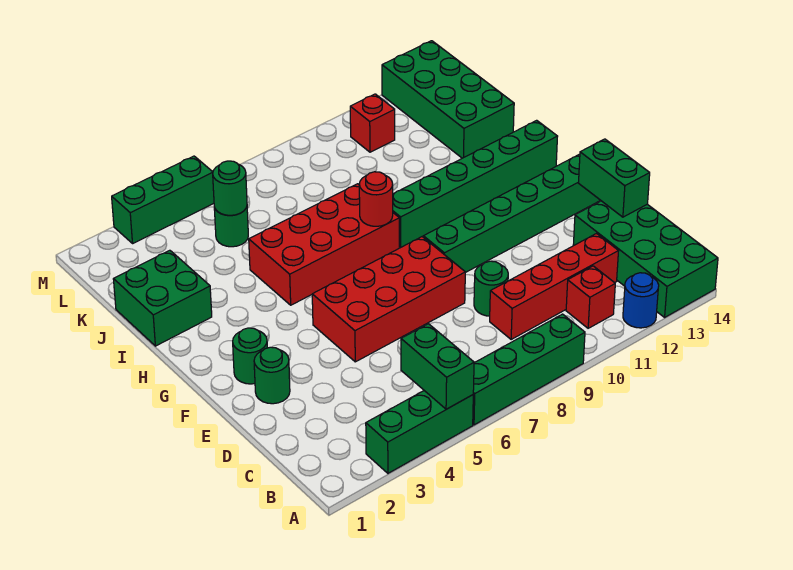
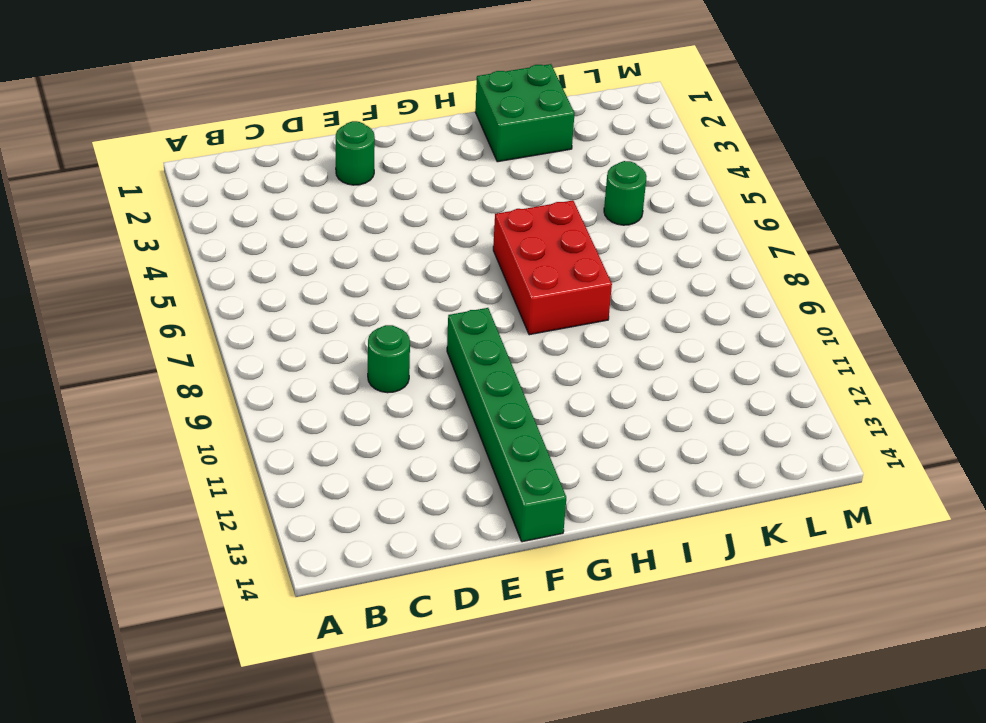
red 2x3 brick [493,200,612,335] -> red 2x4 brick [249,184,399,305]
none -> green 1x3 brick [366,391,473,473]
none -> green 1x4 brick [473,314,585,425]
none -> blue 1x1 round brick [623,273,659,328]

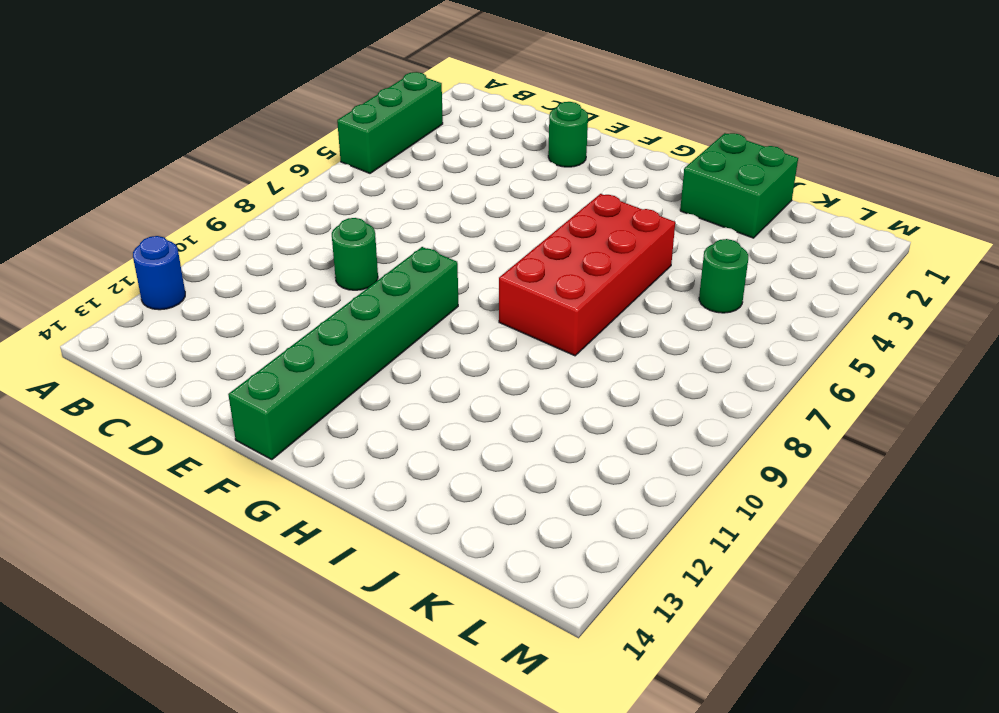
none -> green 1x4 brick [473,314,585,425]
none -> green 2x4 brick [573,201,718,317]
none -> red 1x1 brick [566,266,615,328]

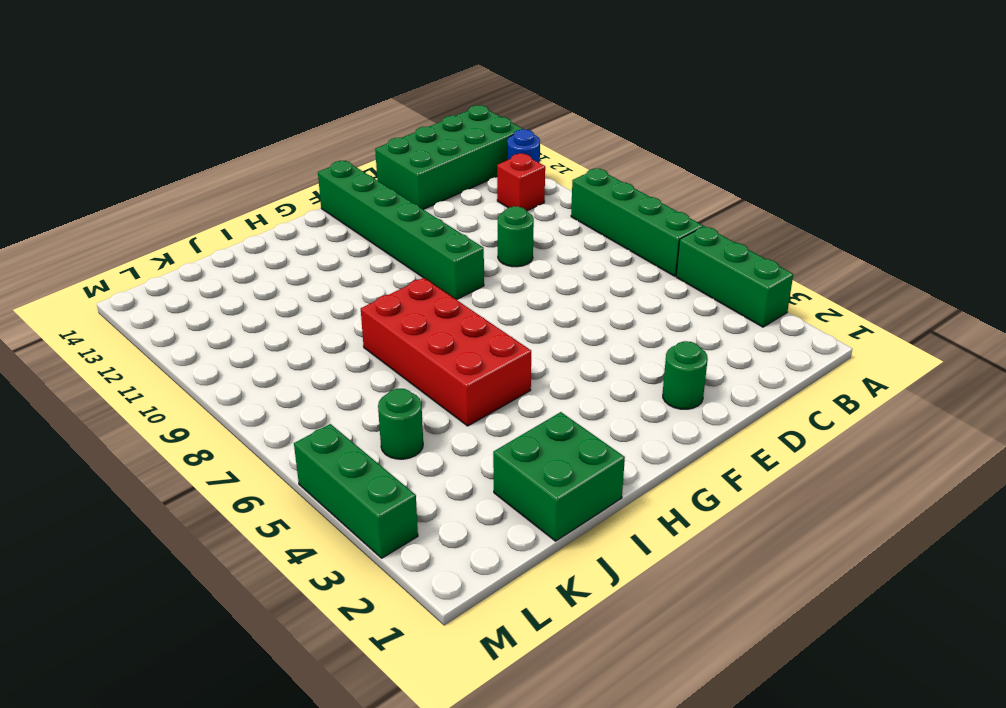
none -> red 1x4 brick [490,234,618,340]
none -> red 2x4 brick [312,237,465,362]
none -> green 1x1 round brick [233,328,267,384]

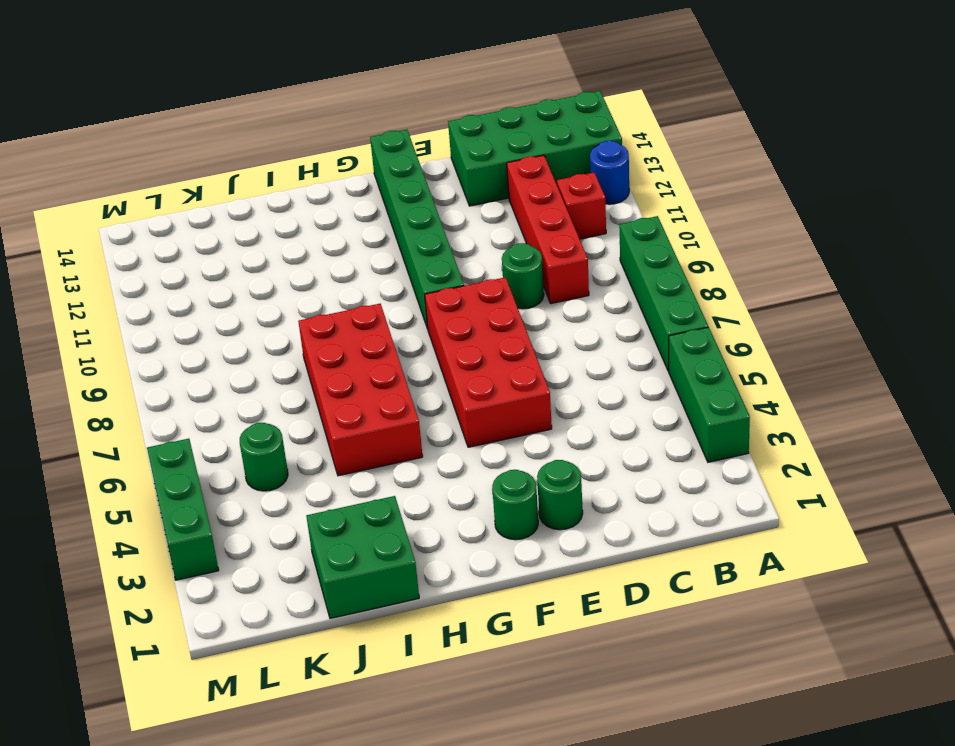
none -> green 1x6 brick [393,120,558,248]
none -> green 2x4 brick [382,41,514,158]
none -> red 1x1 brick [350,94,395,152]

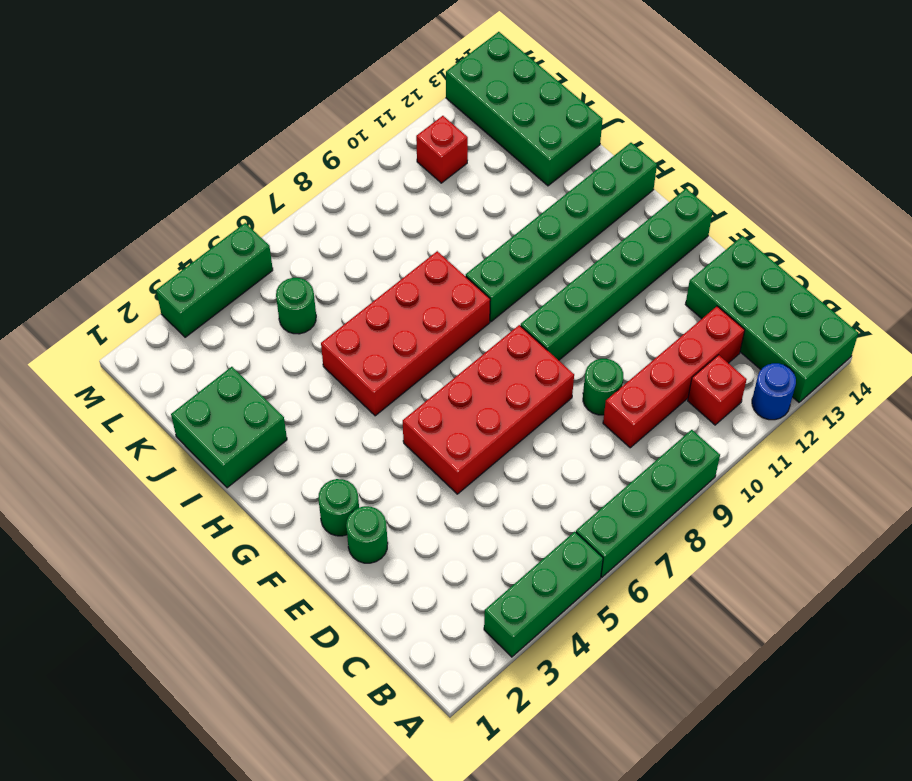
none -> green 1x2 brick [401,324,474,409]
none -> green 1x2 brick [579,139,650,217]
none -> red 1x1 round brick [359,172,393,226]

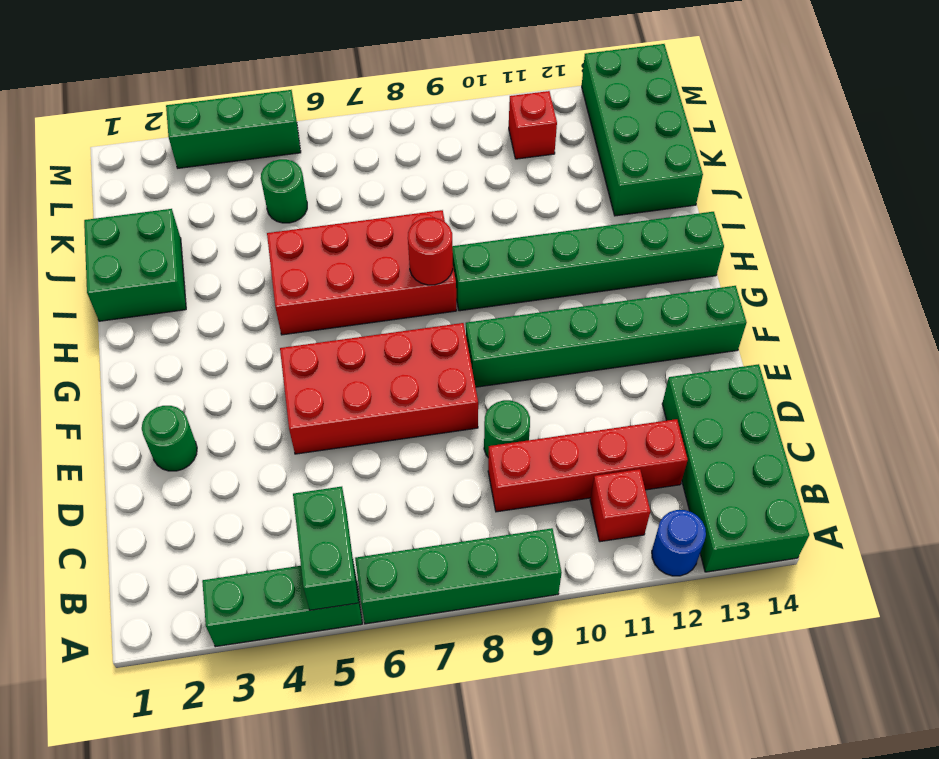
none -> green 1x1 round brick [233,328,267,384]
none -> green 1x2 brick [579,139,650,217]
none -> green 1x1 round brick [213,161,247,215]

